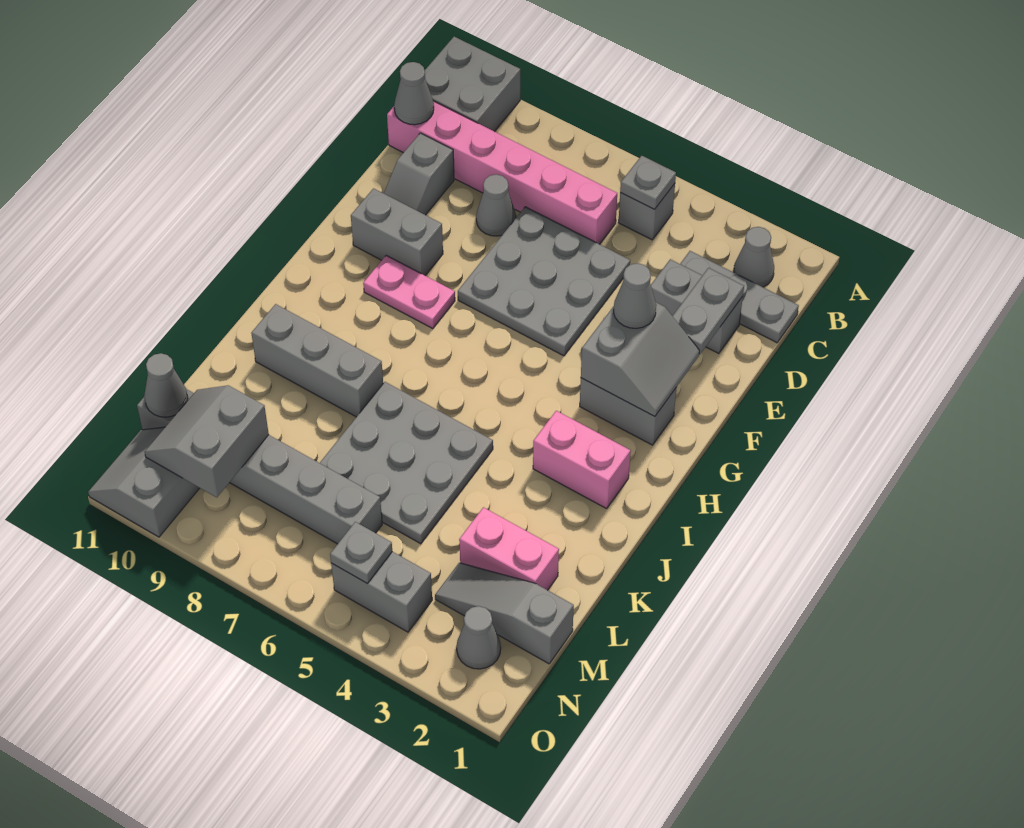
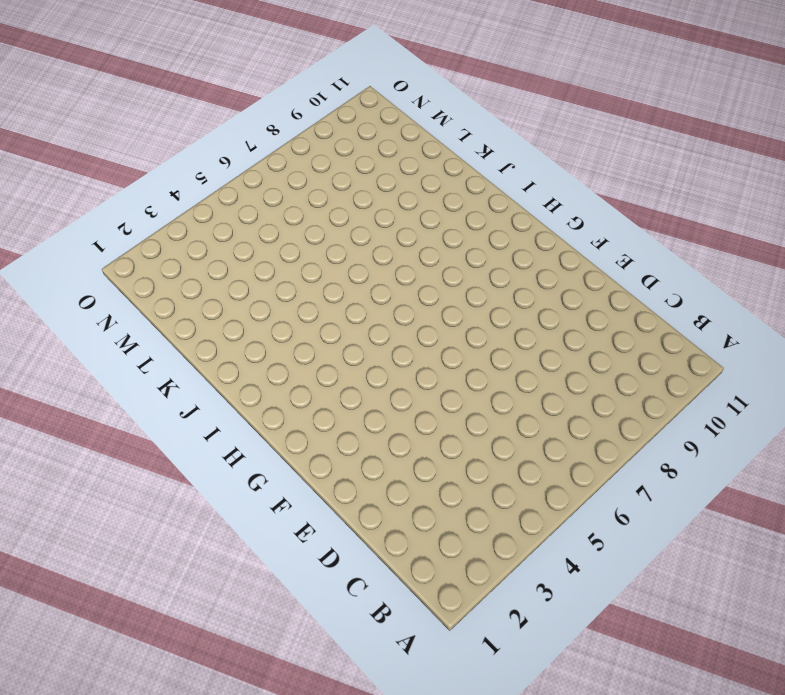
none -> grey 2x2 brick [425,37,520,131]
none -> grey 1x1 cone [734,227,774,287]
none -> grey 1x1 brick [618,184,675,240]

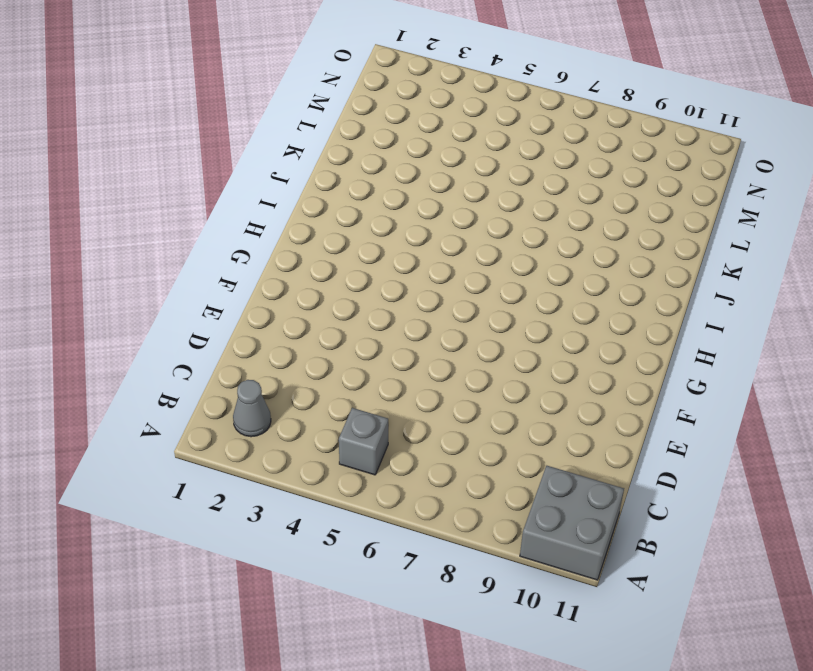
none -> grey 1x3 plate [680,251,799,343]
none -> pink 1x6 brick [387,101,617,244]
none -> grey 1x2 brick [651,259,743,353]

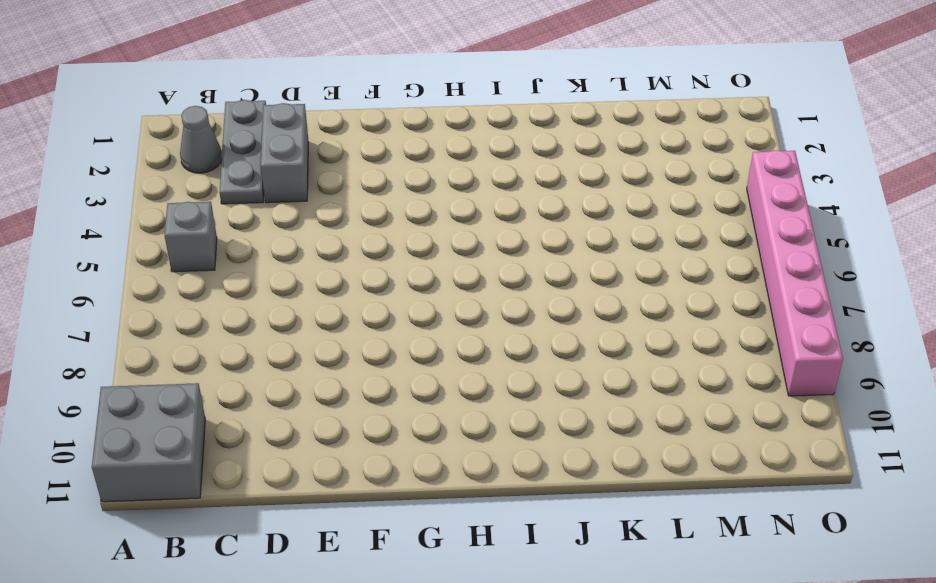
pink 1x6 brick [747,150,843,396] -> pink 1x6 brick moved to [387,101,617,244]
none -> grey 3x3 plate [458,207,630,356]
none -> grey 1x1 cone [476,174,516,236]
none -> grey 1x2 slope [384,133,454,215]

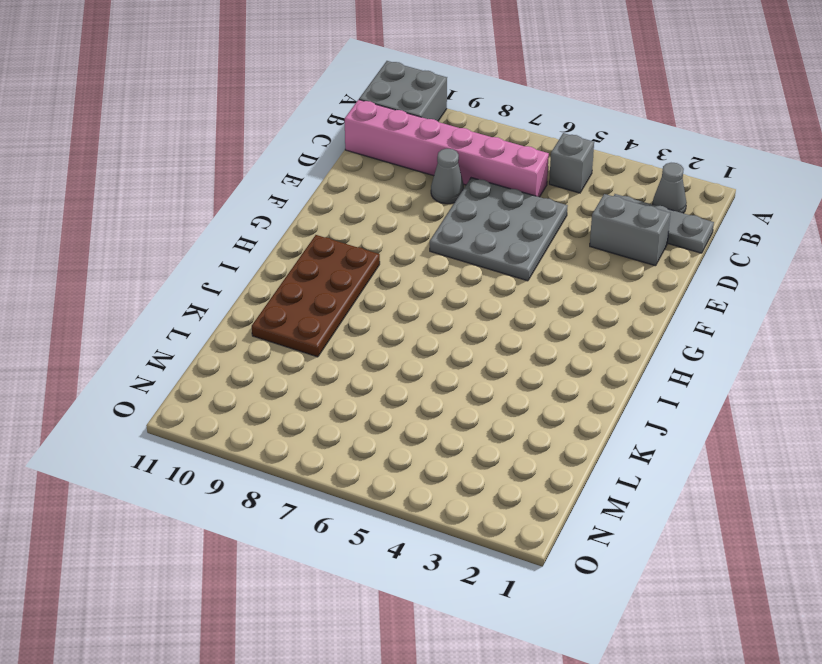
brown 2x4 plate [252,235,380,357] -> grey 1x3 brick [251,304,383,417]
none -> grey 1x2 slope [384,133,454,215]
none -> grey 1x2 brick [351,188,443,275]
none -> grey 1x2 brick [580,378,677,445]

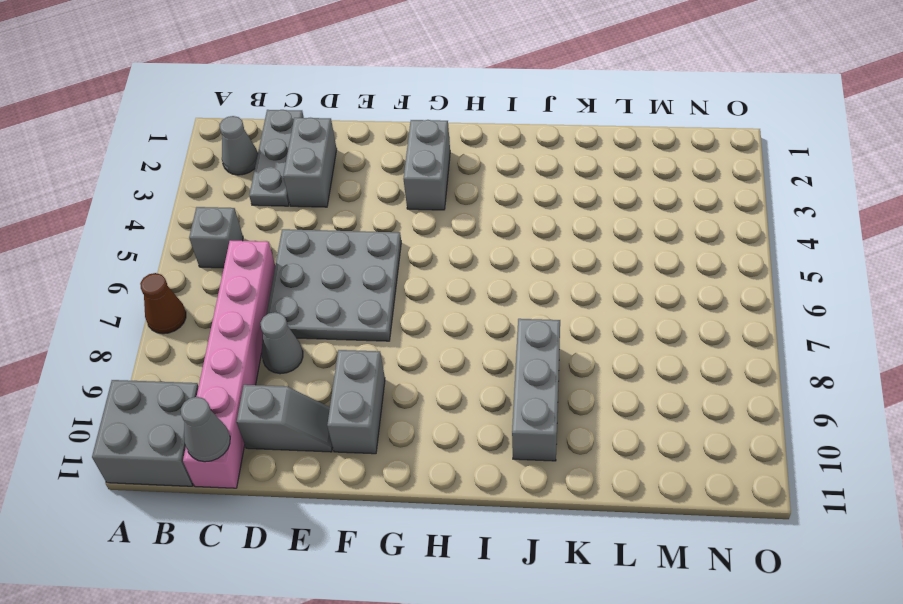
brown 1x1 cone [140,273,186,334] -> none
none -> pink 1x2 plate [363,255,455,328]
none -> pink 1x2 brick [533,411,631,509]
none -> grey 3x3 plate [320,382,493,544]

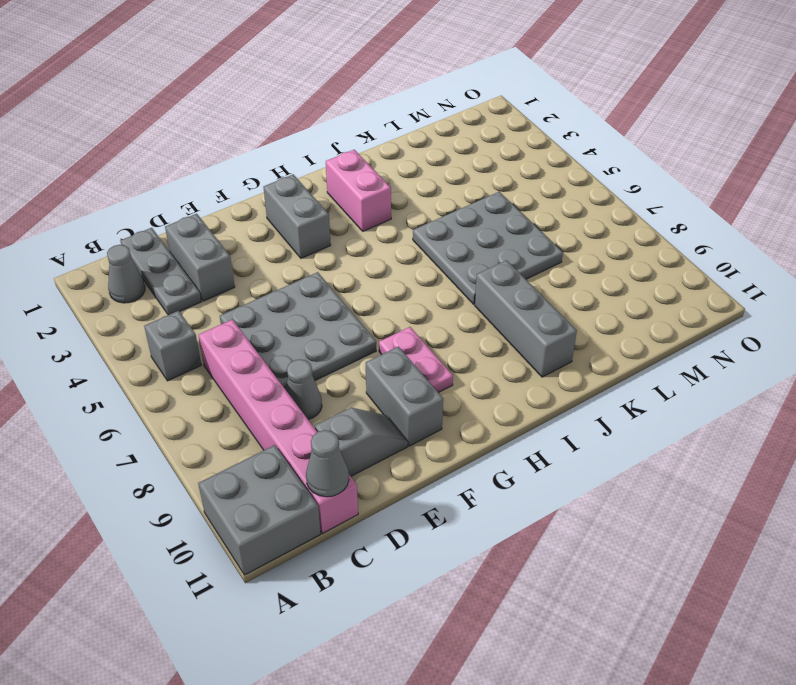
none -> pink 1x2 brick [459,507,559,590]
none -> grey 1x3 slope [435,563,574,664]
none -> grey 1x6 brick [137,389,382,544]

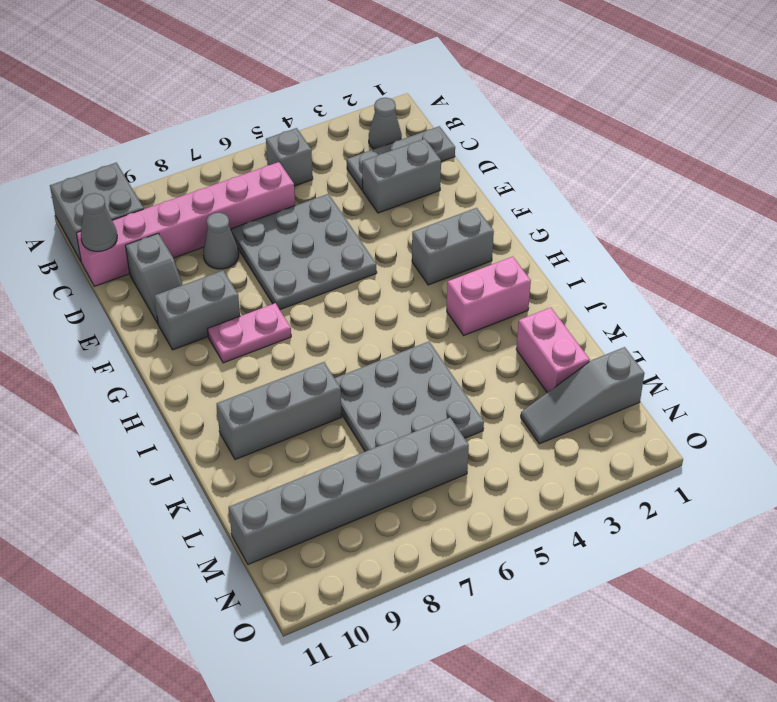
pink 1x2 brick [516,308,590,393] -> pink 1x2 brick turned to [459,507,559,590]
none -> grey 1x1 cone [457,606,501,669]
none -> grey 1x2 brick [331,552,432,632]
none -> grey 2x2 slope [88,427,199,537]

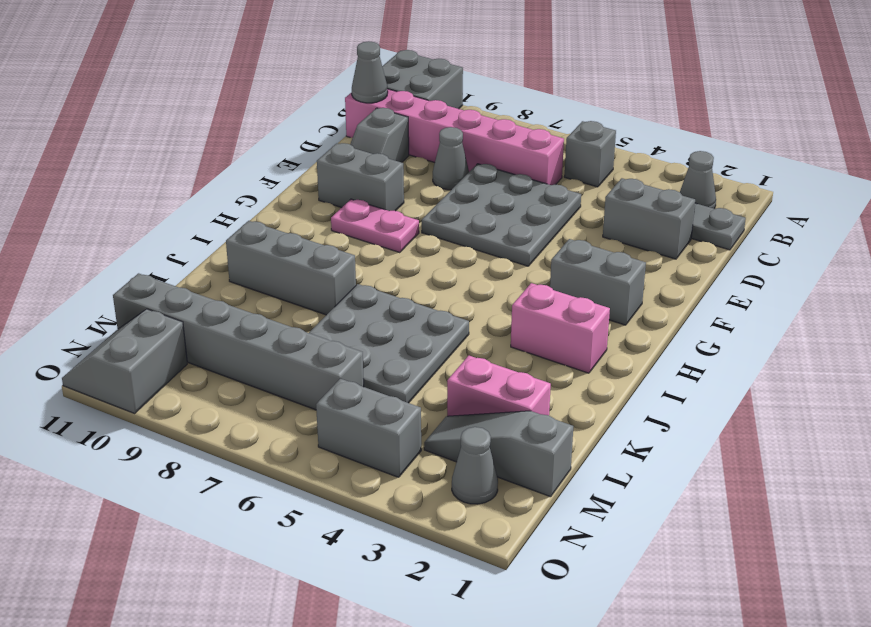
none -> grey 1x1 plate [620,156,676,209]
none -> grey 1x2 plate [673,268,744,354]
none -> grey 2x2 slope [581,302,700,416]

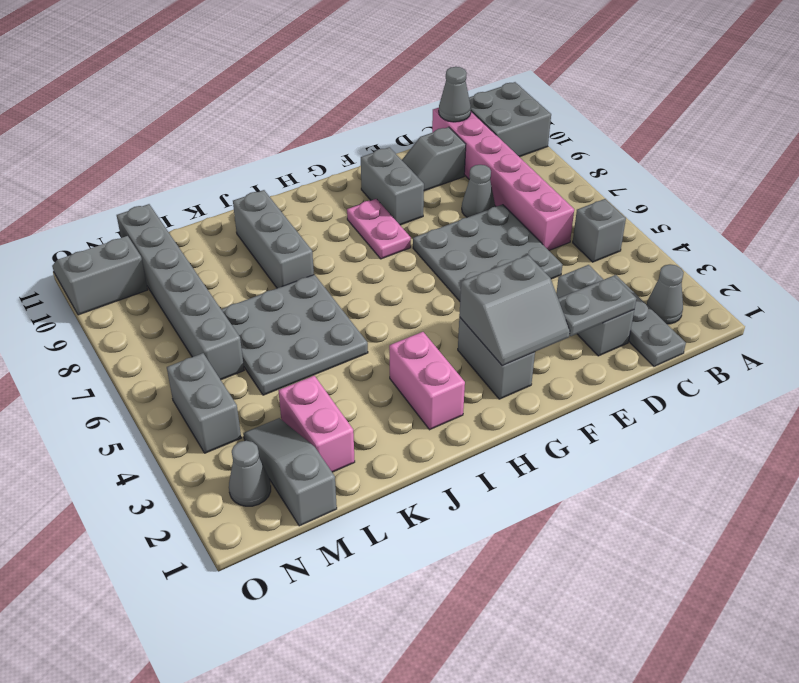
none -> grey 1x1 plate [620,156,676,209]
none -> grey 2x2 slope [145,385,269,497]
none -> grey 1x1 cone [144,353,188,417]

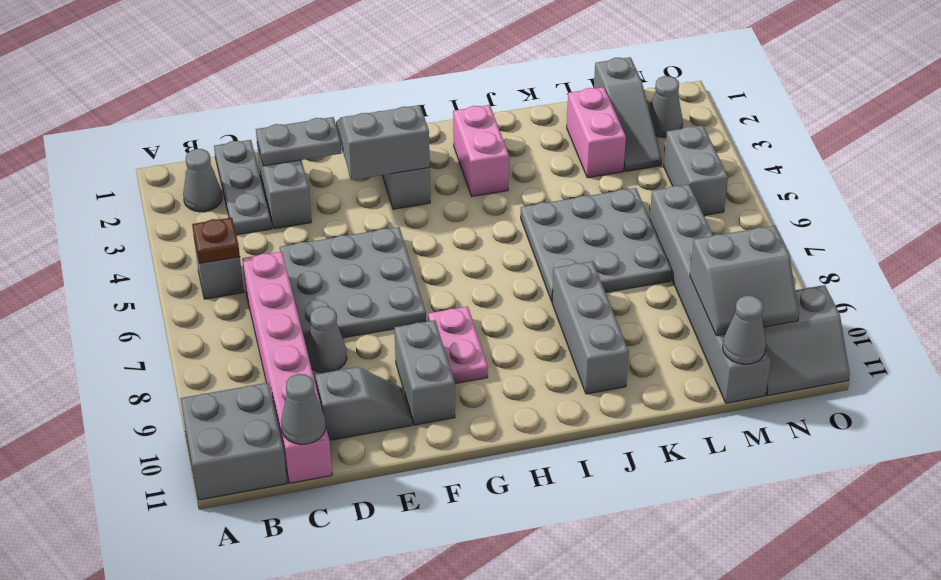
brown 1x1 plate [192,218,240,263] -> grey 1x1 plate [620,156,676,209]
none -> grey 1x1 plate [330,522,392,584]
none -> grey 1x1 cone [614,263,656,328]

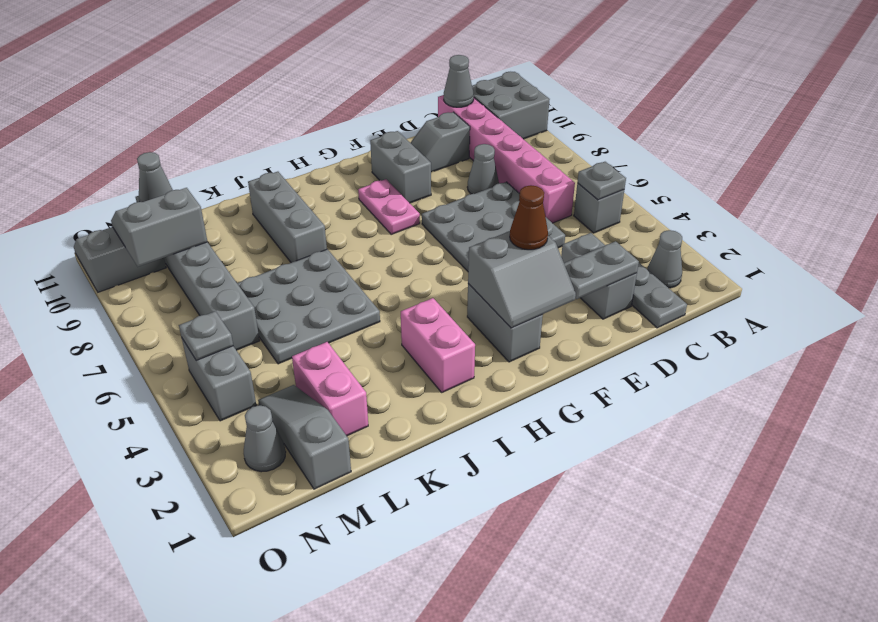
brown 1x1 cone [510,185,548,250] -> grey 1x1 cone [614,263,656,328]

